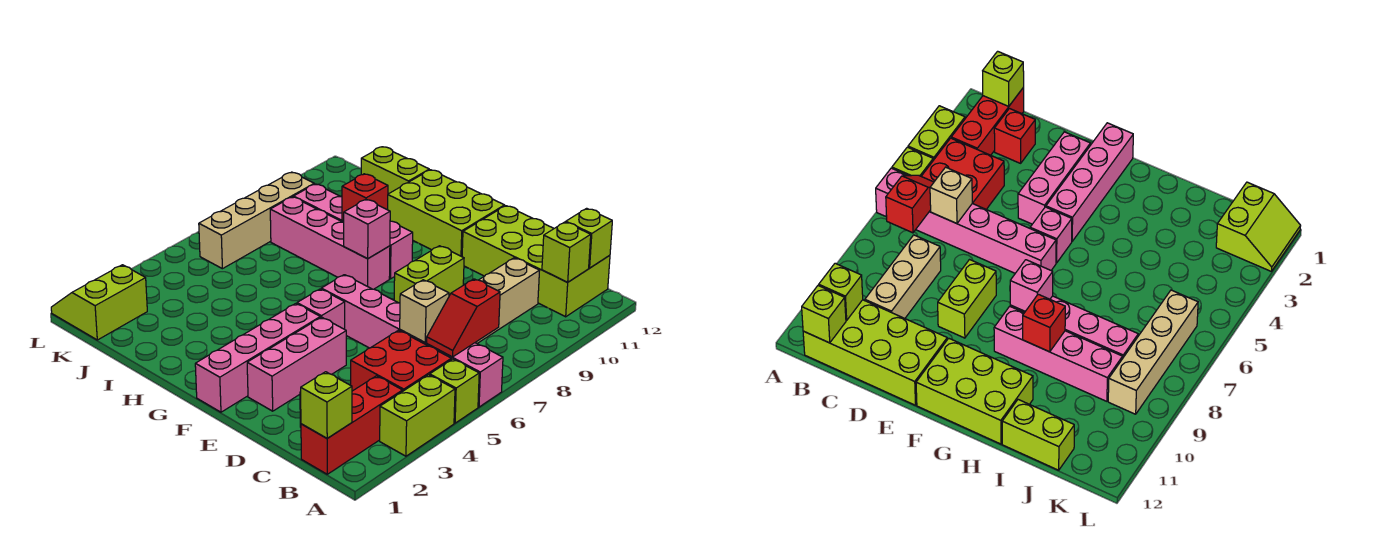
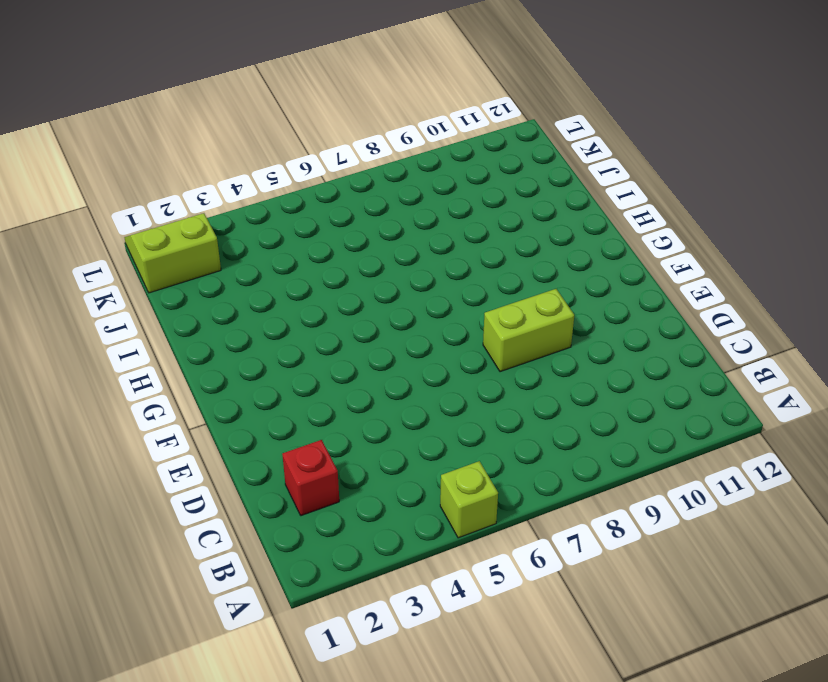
none -> lime 1x2 brick [380,375,455,456]
none -> pink 1x6 brick [321,275,503,407]
none -> red 1x3 brick [301,376,403,474]

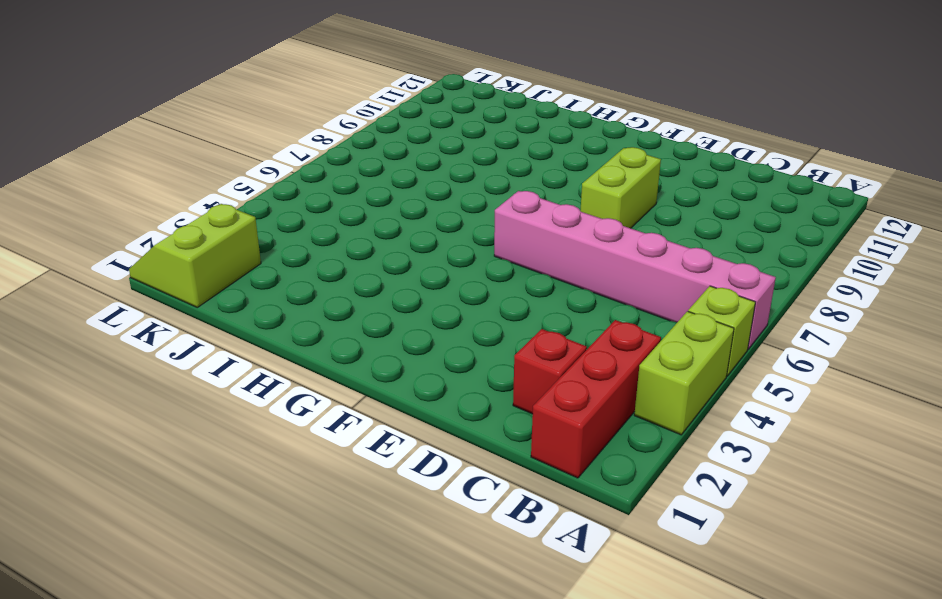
none -> red 2x2 brick [351,330,451,391]
none -> lime 2x4 brick [462,206,610,317]
none -> tan 1x3 brick [475,258,540,343]

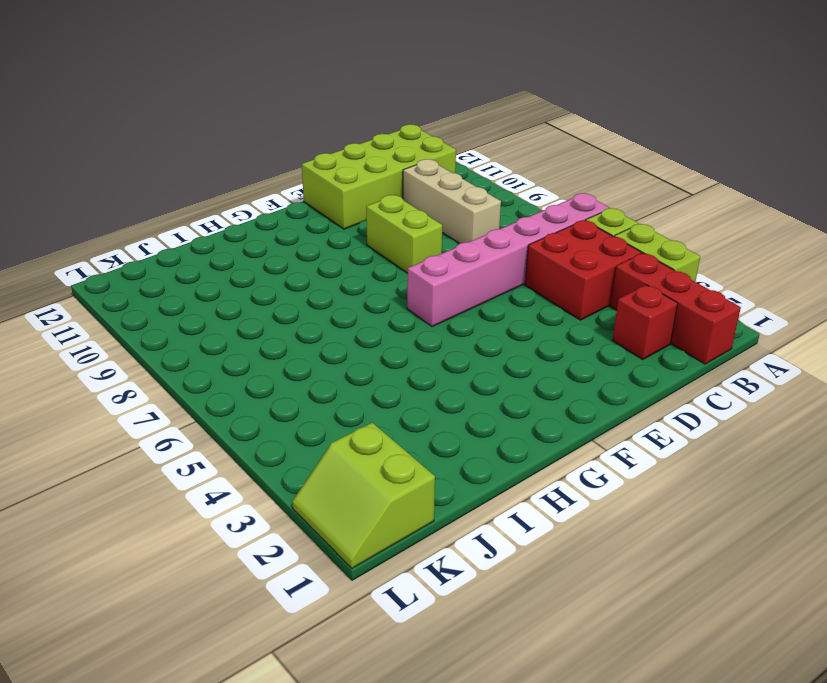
none -> pink 1x3 brick [247,317,346,411]
none -> pink 1x4 brick [195,304,320,412]
none -> pink 1x1 brick [297,289,345,329]

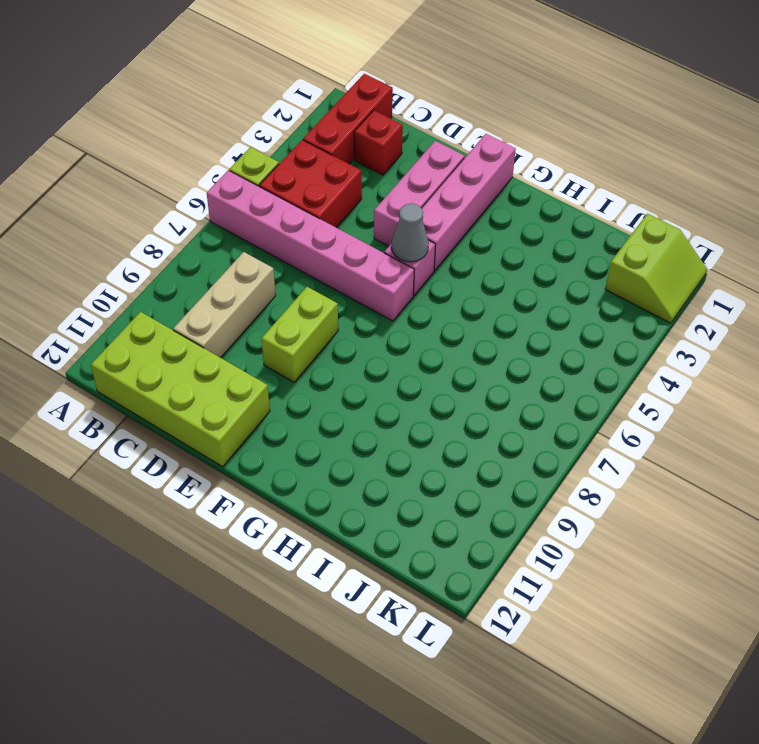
grey 1x1 cone [392,204,429,262] -> none
none -> lime 1x2 brick [380,375,455,456]
none -> lime 2x3 brick [388,170,505,257]
none -> pink 1x4 brick [270,197,390,289]

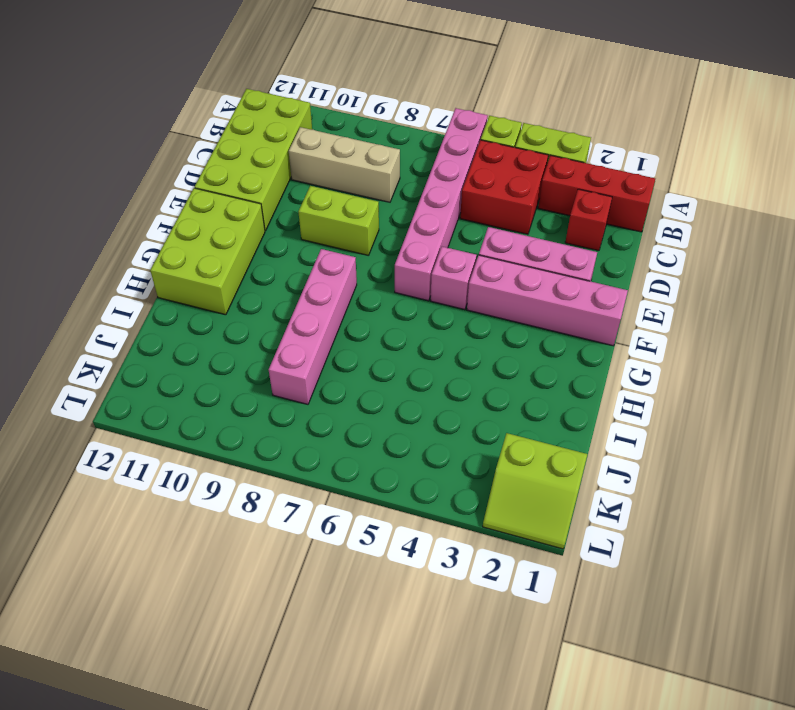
none -> pink 1x4 brick [294,184,413,279]
none -> lime 1x2 brick [361,147,429,194]
none -> tan 1x4 brick [199,172,314,269]

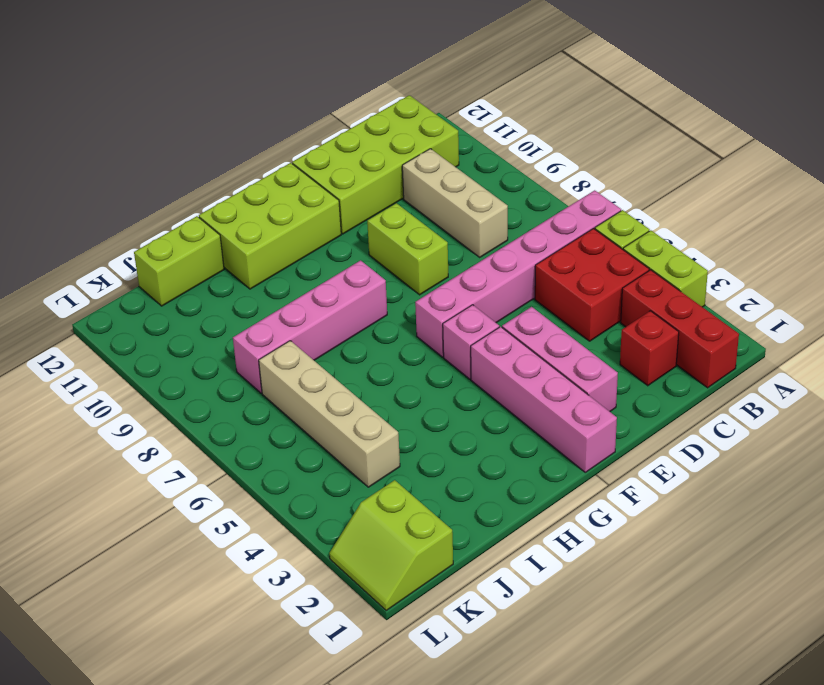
tan 1x4 brick [259,341,400,487] -> tan 1x4 brick moved to [199,172,314,269]
none -> pink 1x4 brick [294,184,413,279]
none -> lime 1x1 brick [301,372,352,438]
none -> red 1x2 slope [427,279,500,357]

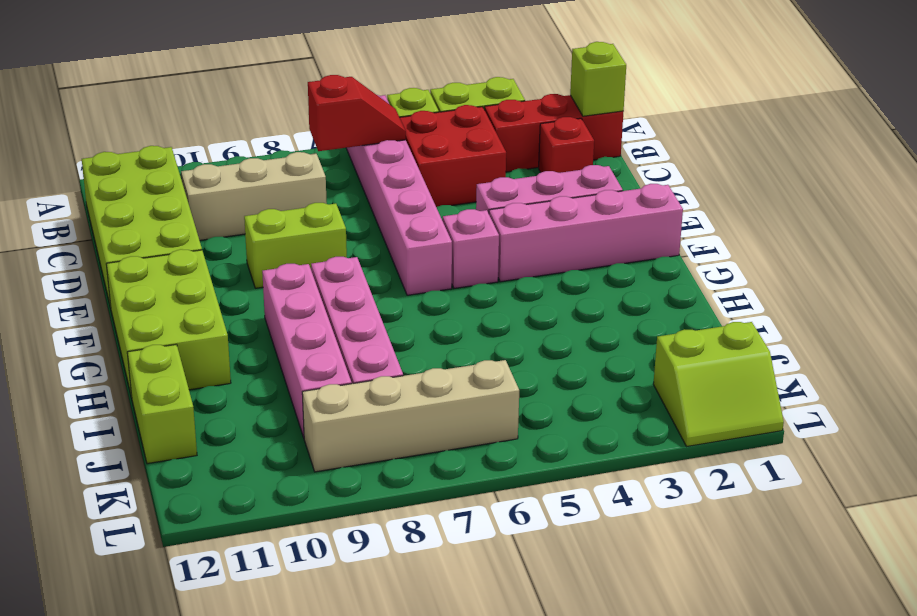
none -> lime 1x1 brick [542,222,591,282]
none -> lime 1x1 brick [566,208,612,268]
none -> tan 1x1 brick [400,280,449,342]

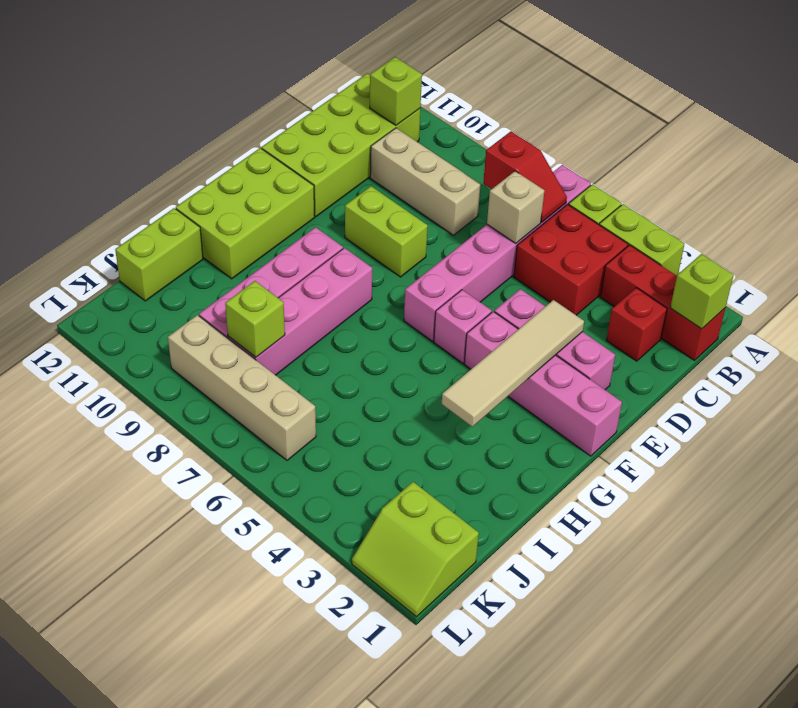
tan 1x4 tile [442,300,584,427] -> none
lime 1x1 brick [225,281,285,357] -> lime 1x1 brick moved to [566,208,612,268]
none -> pink 1x1 brick [344,199,390,259]
none -> red 1x1 brick [342,174,388,221]

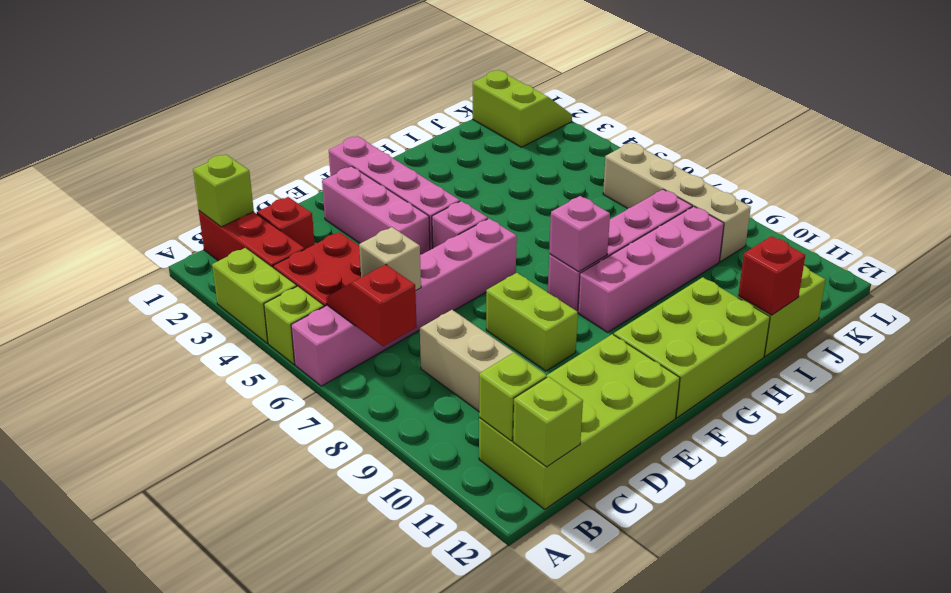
red 1x1 brick [738,236,805,315] -> red 1x1 brick moved to [342,174,388,221]

